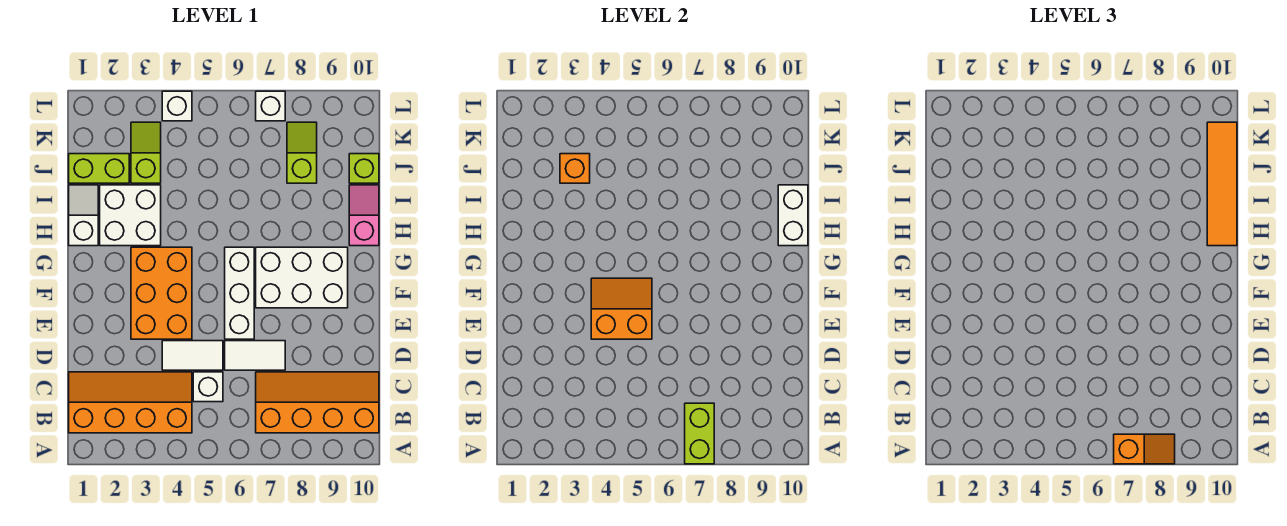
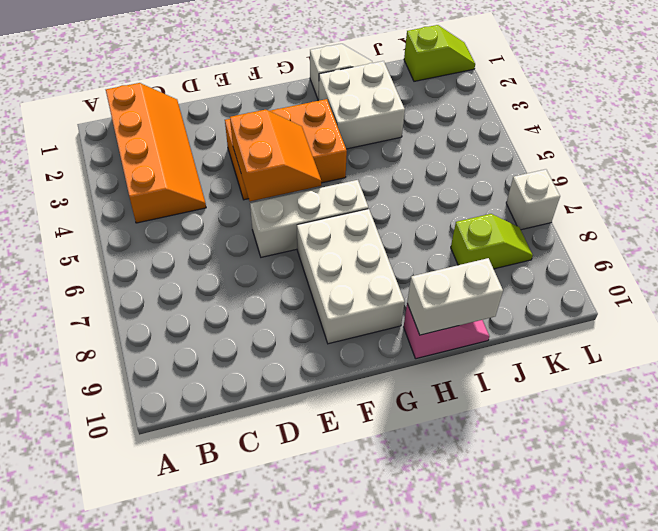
lime 1x2 slope [404,25,475,81] -> lime 1x2 slope moved to [131,122,161,183]
none -> orange 2x4 slope [256,372,379,433]
none -> white 1x1 brick [193,372,223,402]
none -> white 1x2 tile [162,341,223,370]

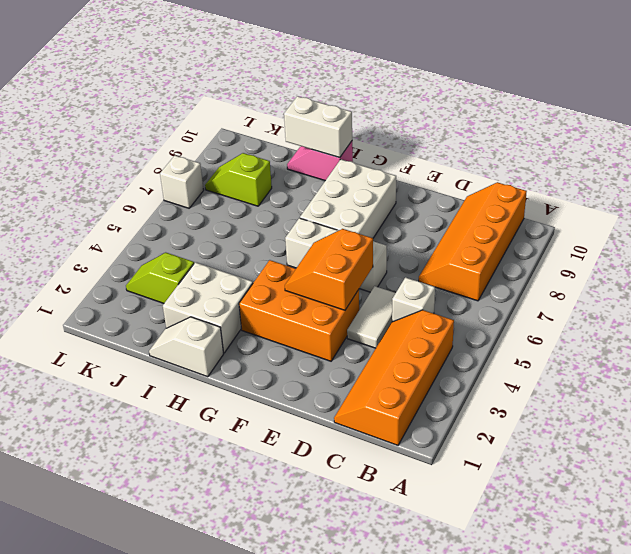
none -> white 1x2 tile [225,341,285,370]
none -> lime 1x2 brick [69,154,129,183]
none -> lime 1x1 brick [349,154,379,183]

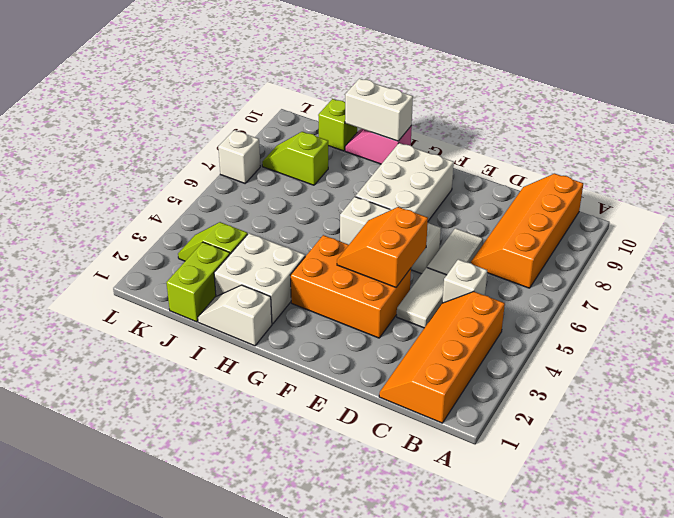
none -> white 1x1 brick [162,91,192,121]
none -> lime 1x2 brick [685,403,714,464]
none -> orange 1x1 brick [560,154,590,183]

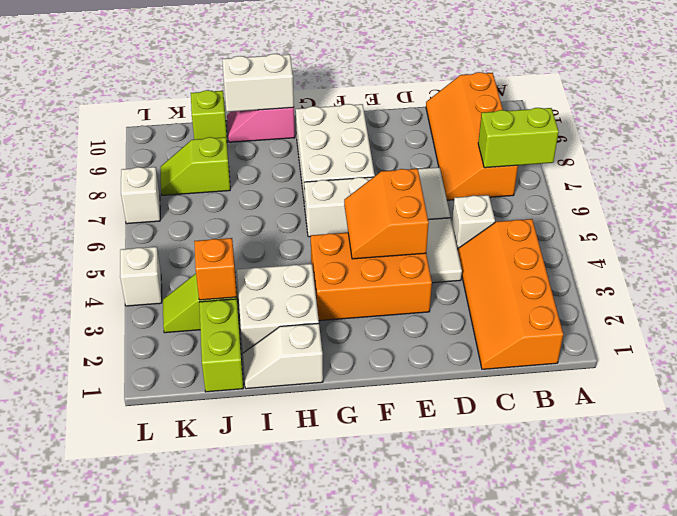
none -> orange 1x2 slope [1114,434,1175,464]
none -> orange 1x4 tile [1207,122,1237,246]

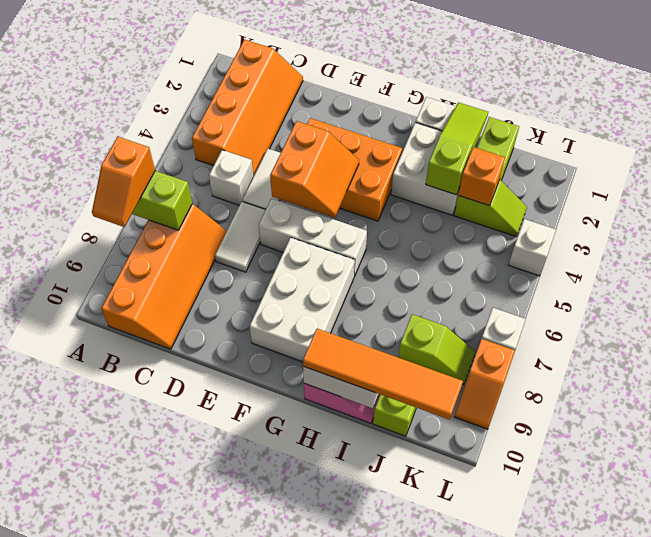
lime 1x3 slope [426,102,488,195] -> none
orange 1x2 slope [454,339,515,429] -> none

